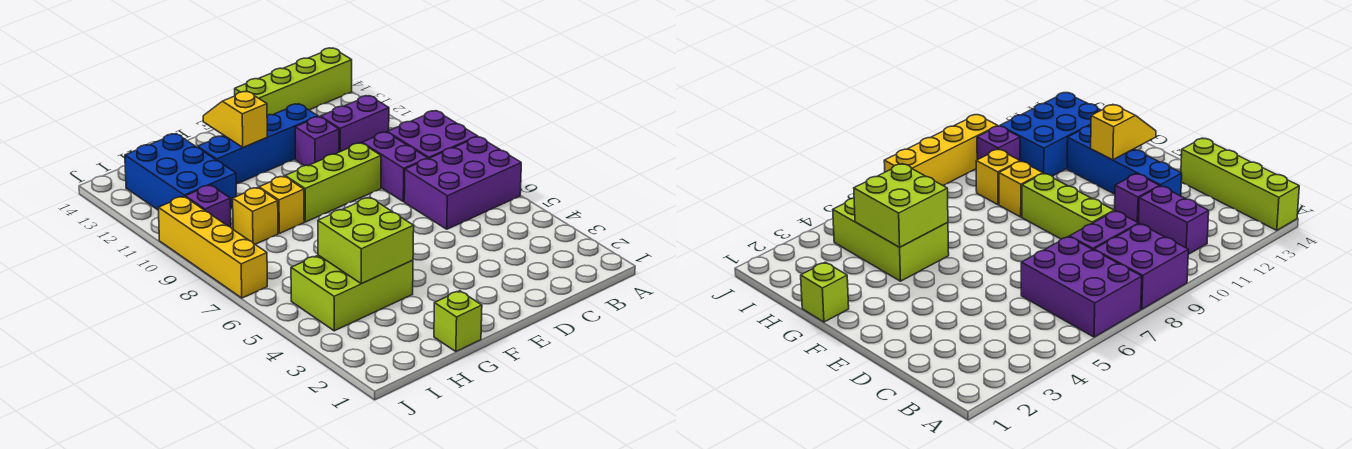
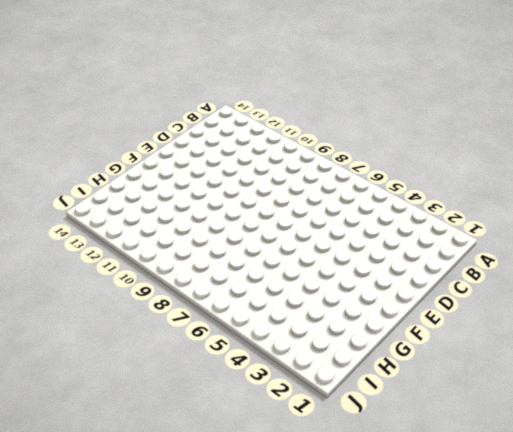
none -> purple 2x3 brick [404,137,521,229]
none -> purple 2x2 brick [387,111,478,159]
none -> lime 1x4 brick [235,48,352,115]

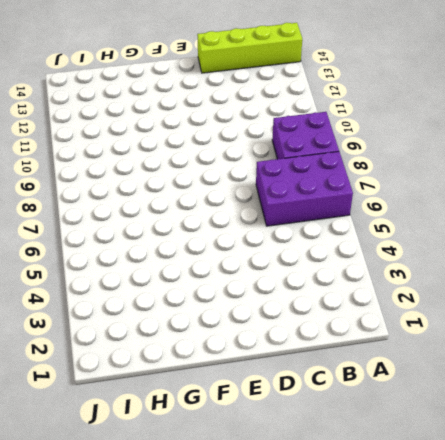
none -> purple 1x2 brick [320,96,389,152]
none -> purple 1x2 brick [362,132,428,202]
none -> lime 1x3 brick [285,143,381,222]

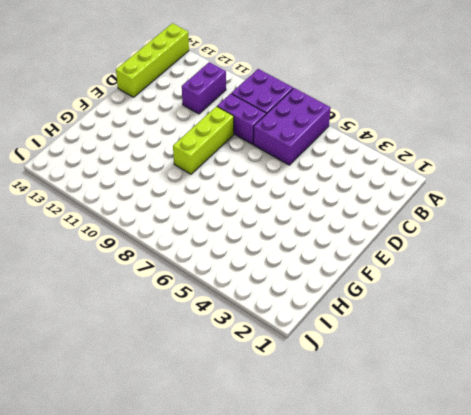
none -> purple 1x1 brick [295,117,339,166]
none -> blue 1x4 brick [198,104,318,184]
none -> lime 1x1 brick [434,291,482,352]

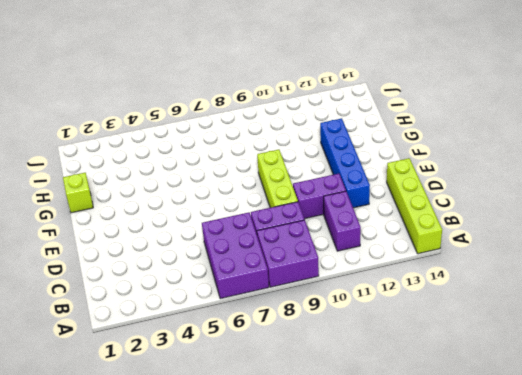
purple 1x2 brick [293,174,346,219] -> purple 1x1 brick [295,117,339,166]
none -> lime 2x3 brick [291,255,413,331]
none -> yellow 1x1 brick [259,176,304,233]
none -> yellow 1x1 brick [233,187,278,244]

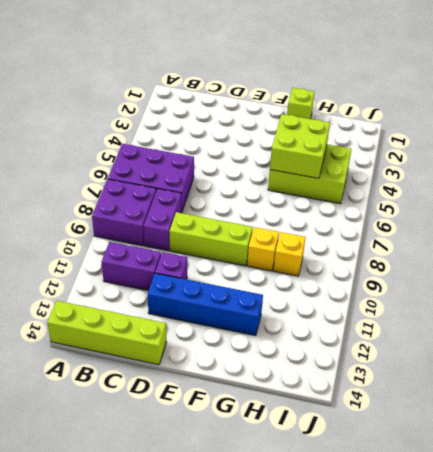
none -> blue 2x3 brick [125,134,236,210]
none -> purple 1x1 brick [185,185,231,227]
none -> yellow 1x4 brick [158,197,267,298]

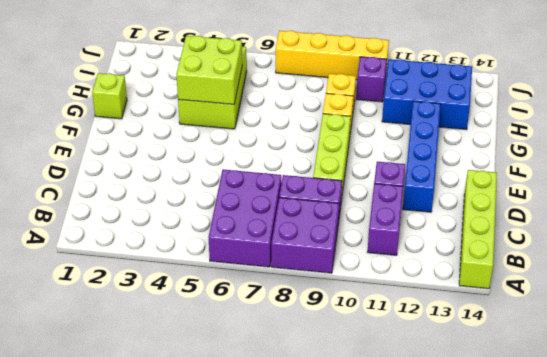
none -> yellow 1x2 slope [203,91,267,147]

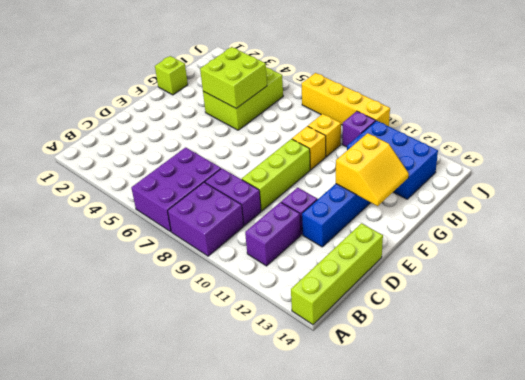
yellow 2x2 slope [336,133,409,206] -> yellow 1x2 slope [203,91,267,147]

